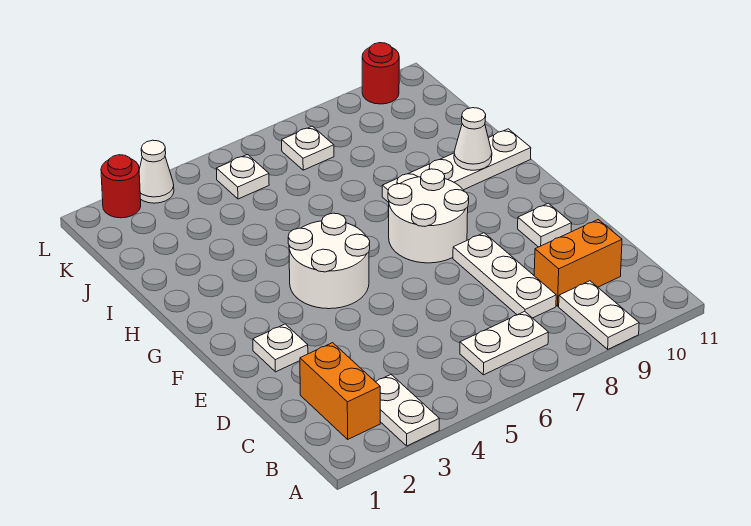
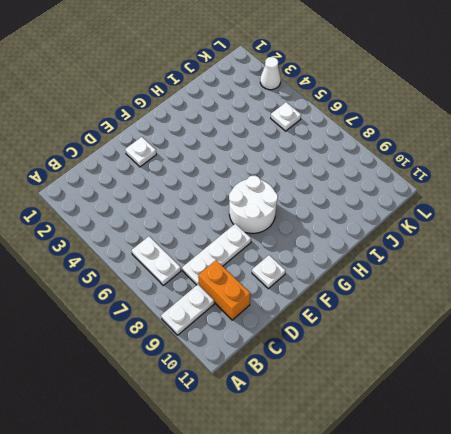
none -> white 1x2 plate [376,375,439,446]
none -> orange 1x2 brick [300,343,380,439]
none -> white 2x2 round brick [288,213,370,309]

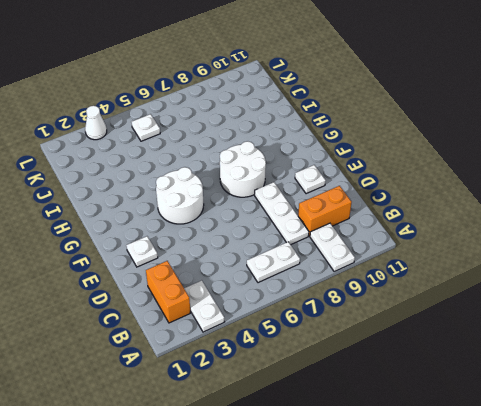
none -> white 1x4 plate [382,129,531,203]
none -> white 1x1 plate [282,126,334,170]
none -> red 1x1 round brick [101,155,141,218]

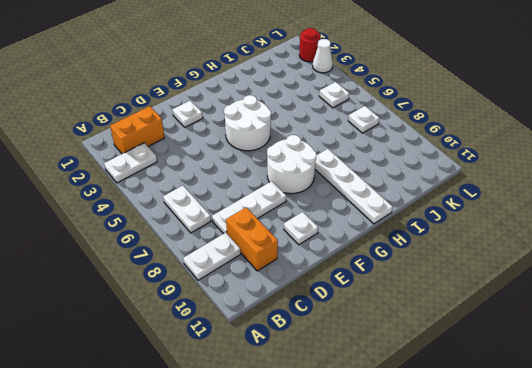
none -> red 1x1 round brick [362,43,399,104]
none -> white 1x1 cone [454,108,492,170]

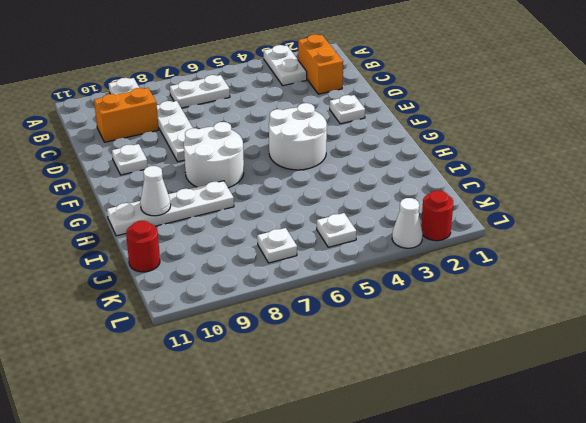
red 1x1 round brick [126,221,160,272] -> red 1x1 round brick moved to [362,43,399,104]

